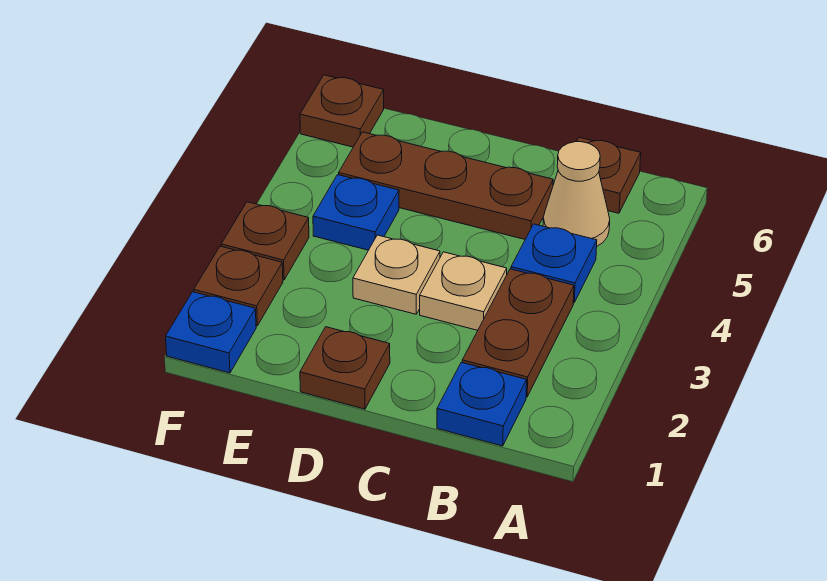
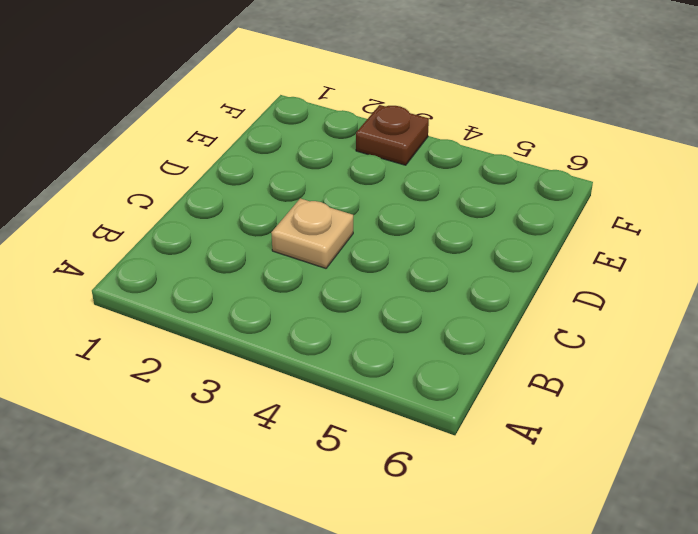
none -> blue 1x1 plate [437,362,527,446]
none -> brown 1x2 plate [462,269,574,397]
none -> blue 1x1 plate [511,224,597,303]

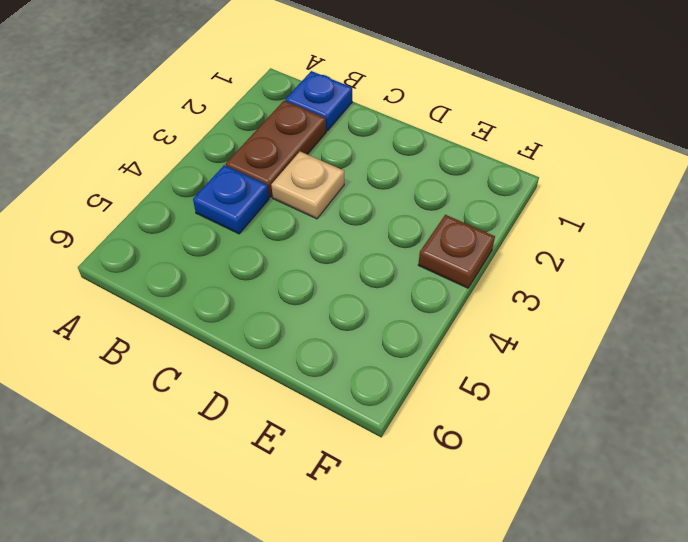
none -> tan 1x1 cone [543,142,610,246]
none -> brown 1x1 plate [577,137,641,213]
none -> brown 1x3 plate [339,132,553,239]

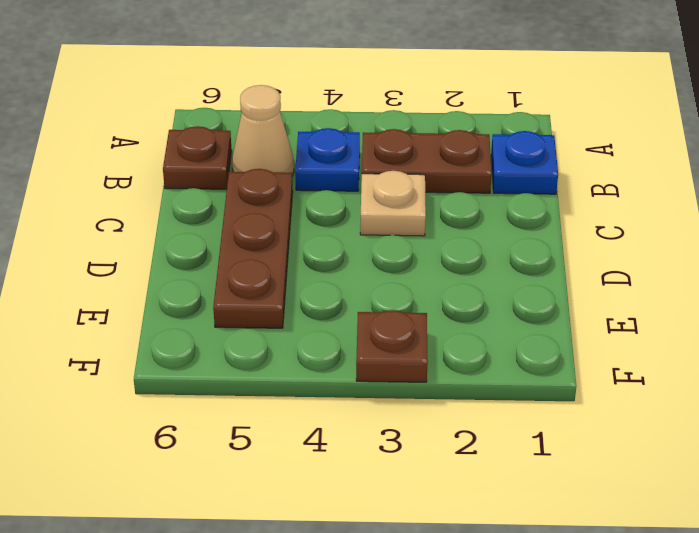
none -> brown 1x1 plate [300,327,390,409]
none -> tan 1x1 plate [353,235,440,314]
none -> blue 1x1 plate [313,175,399,250]

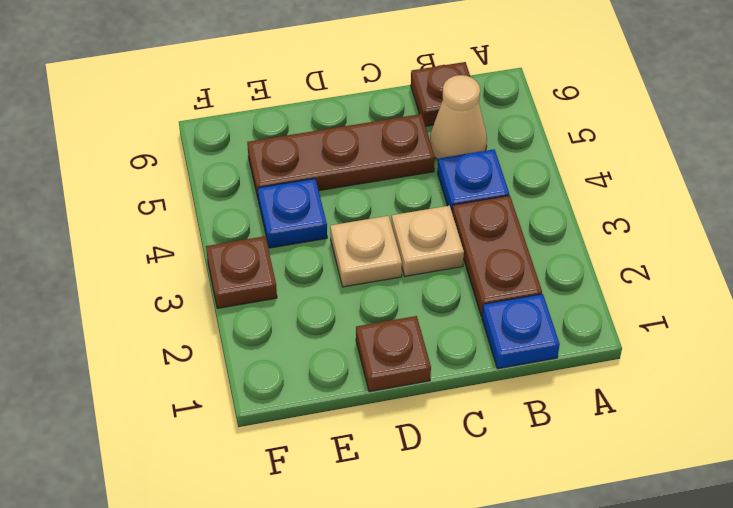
none -> blue 1x1 plate [166,292,256,373]
none -> brown 1x1 plate [194,246,283,326]
none -> brown 1x1 plate [300,75,384,147]

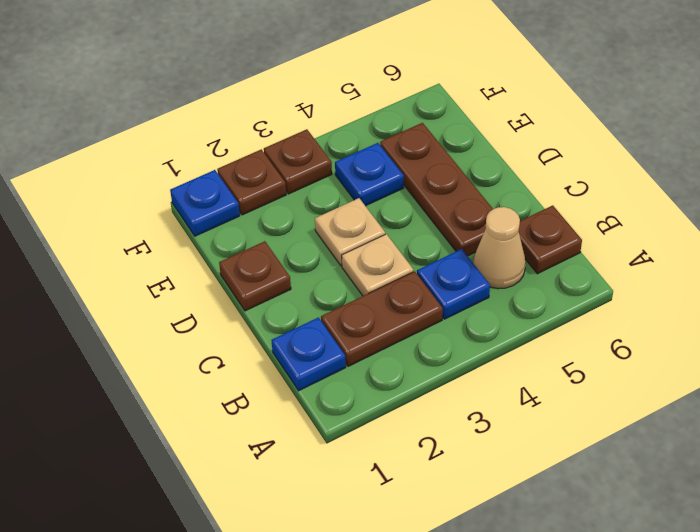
none -> brown 1x1 plate [300,75,384,147]

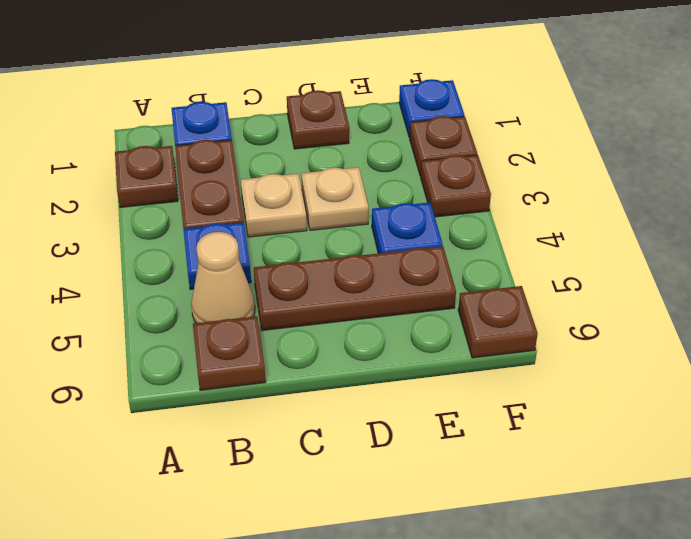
brown 1x1 plate [115,146,178,208] -> none

